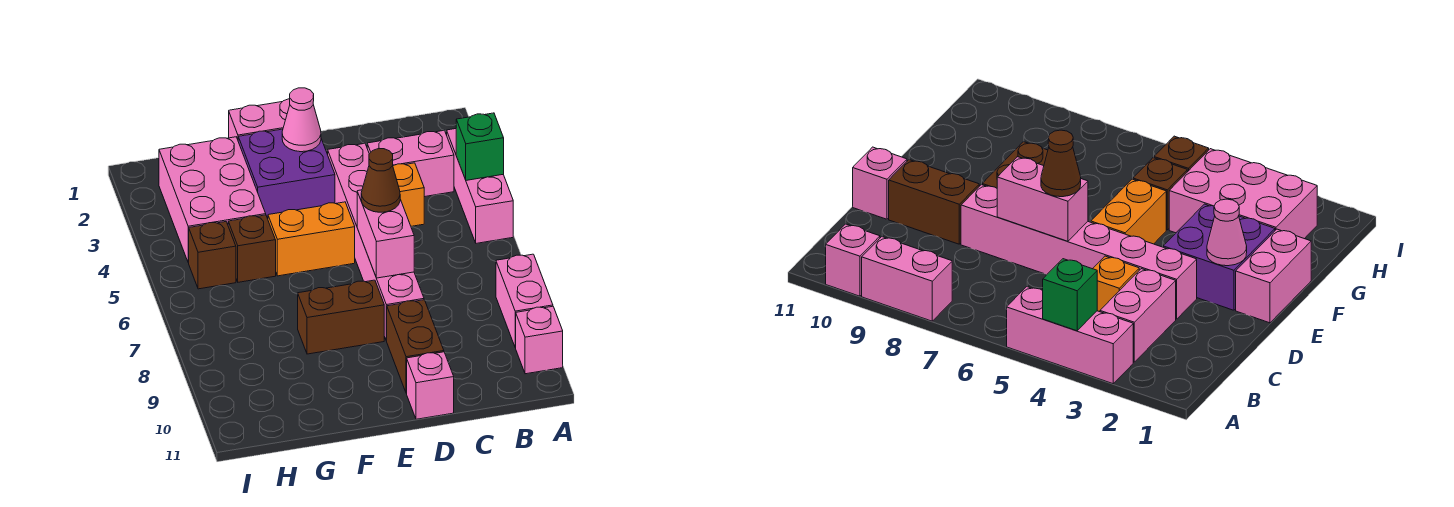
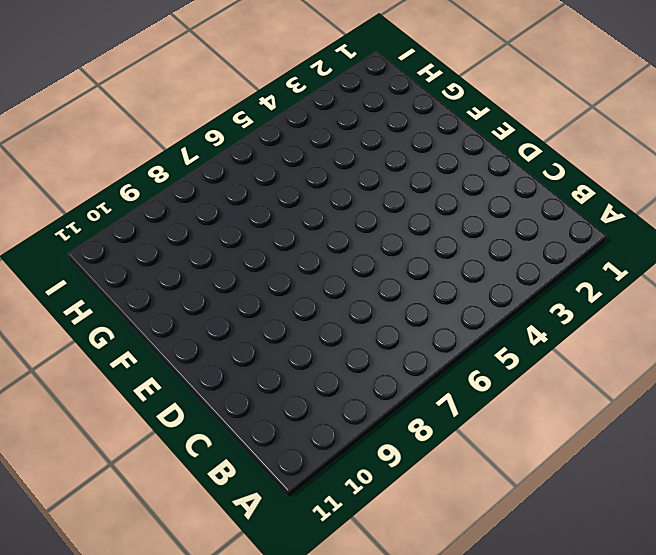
none -> pink 1x3 brick [447,129,513,243]
none -> pink 1x2 brick [496,254,553,347]
none -> pink 1x1 brick [515,306,563,374]

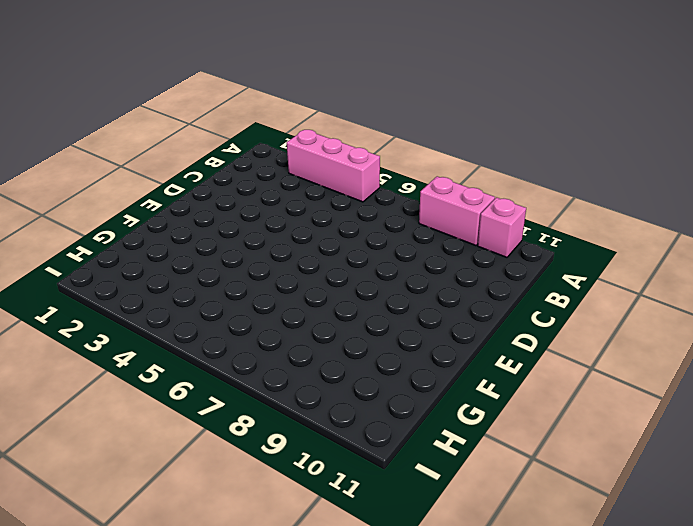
none -> pink 1x2 brick [367,130,454,197]
none -> orange 1x1 brick [393,163,424,226]
none -> pink 1x6 brick [328,143,424,341]

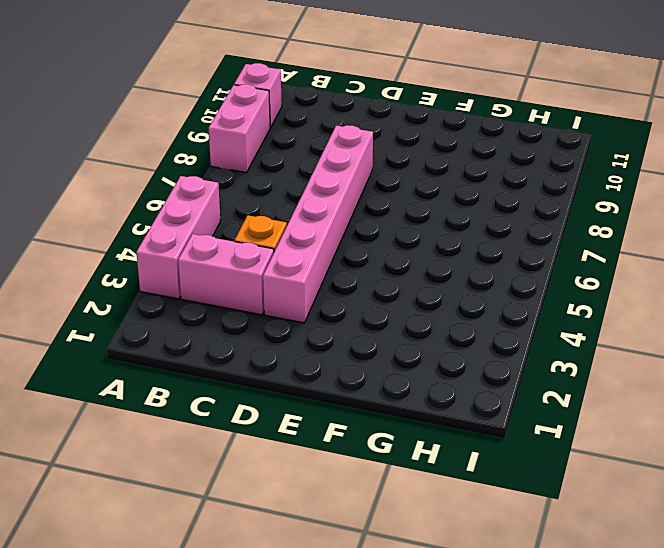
none -> brown 1x2 brick [387,300,444,393]
none -> pink 1x1 brick [407,352,454,419]
none -> pink 1x2 brick [229,99,290,139]

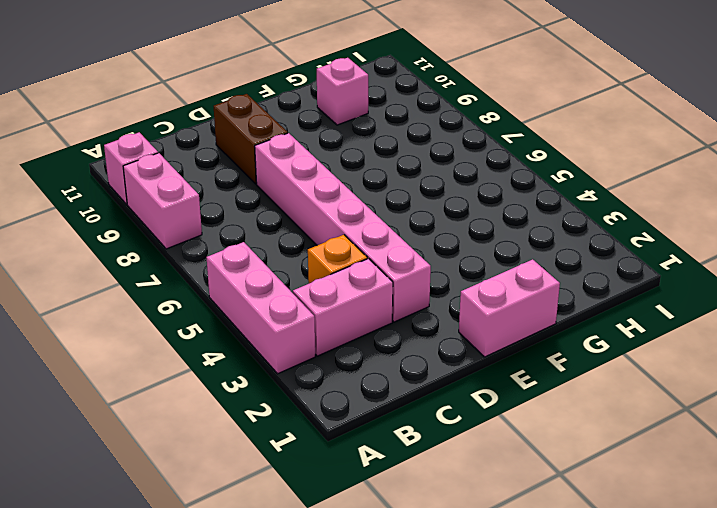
pink 1x1 brick [317,58,368,125] -> pink 1x1 brick moved to [407,352,454,419]
none -> purple 2x2 brick [238,129,335,219]
none -> orange 1x2 brick [268,202,355,276]
none -> brown 1x2 brick [298,280,384,354]

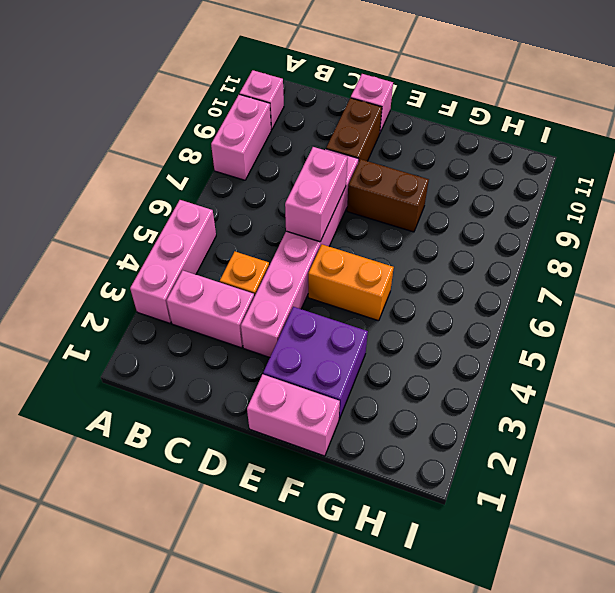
none -> pink 2x3 brick [159,137,266,263]
none -> brown 1x1 brick [228,215,276,282]
none -> brown 1x1 brick [189,222,236,289]

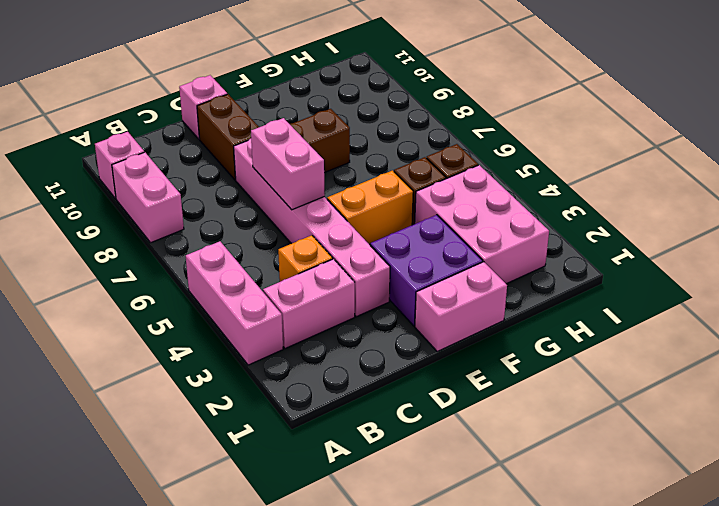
none -> green 1x1 brick [456,113,504,180]
none -> pink 1x1 cone [282,88,321,152]
none -> brown 1x1 cone [361,149,400,212]

